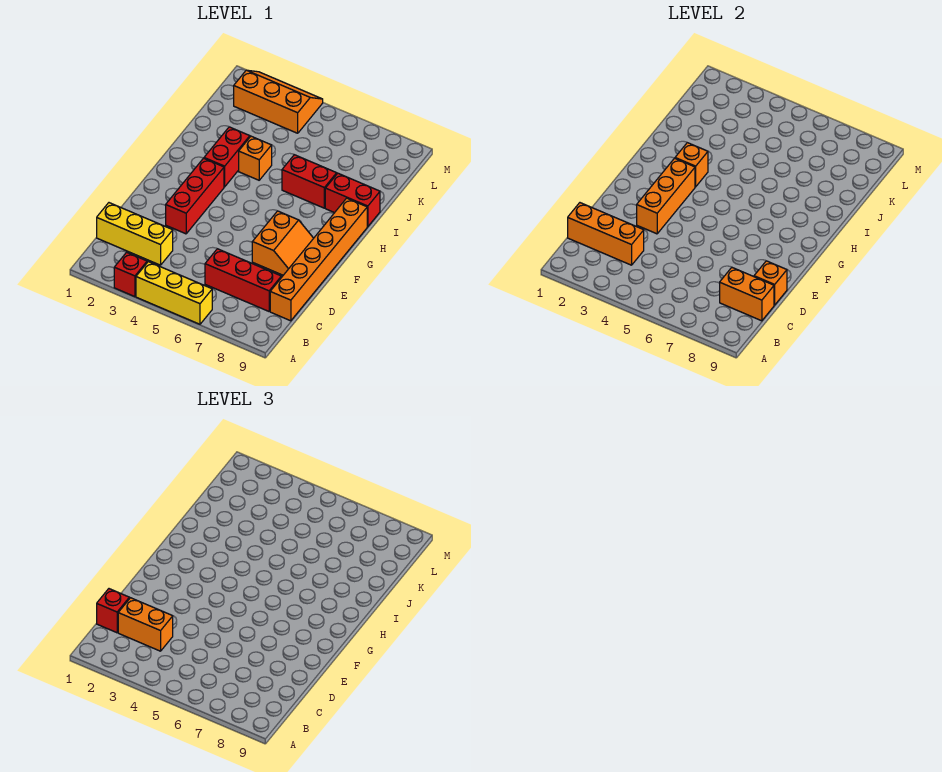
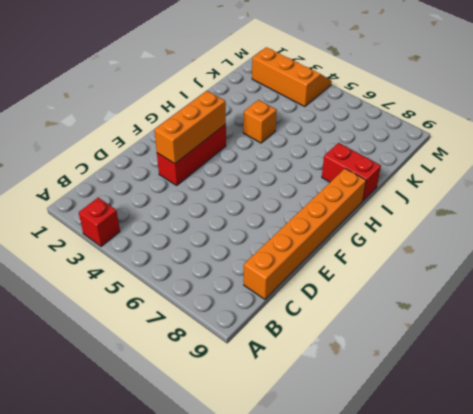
none -> yellow 1x3 brick [136,262,212,324]
none -> yellow 1x3 brick [97,203,173,265]
none -> red 1x3 brick [205,249,281,311]

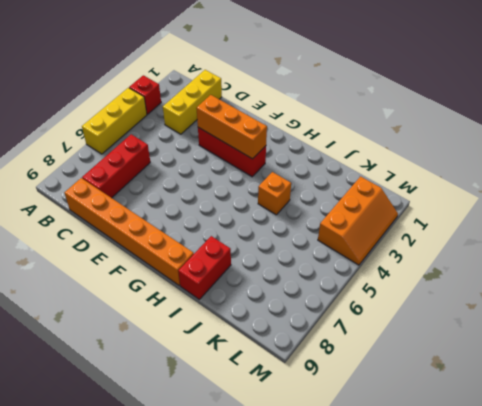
none -> orange 2x2 slope [252,211,314,275]
none -> red 1x2 brick [204,127,250,187]
none -> red 1x2 brick [282,155,337,208]

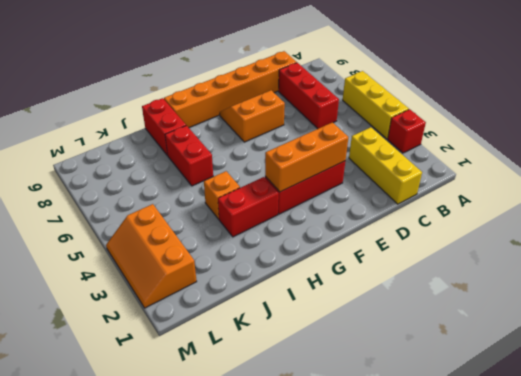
none -> orange 1x3 brick [568,203,644,265]
none -> orange 1x2 brick [720,268,774,321]
none -> orange 1x1 brick [754,261,787,305]

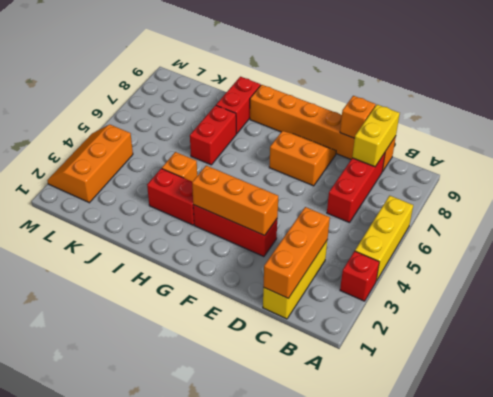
yellow 1x2 brick [352,105,400,167] -> orange 1x2 brick [720,268,774,321]
none -> orange 1x1 brick [675,143,708,187]
none -> red 1x1 brick [97,589,129,633]
none -> orange 1x2 brick [118,598,173,651]

